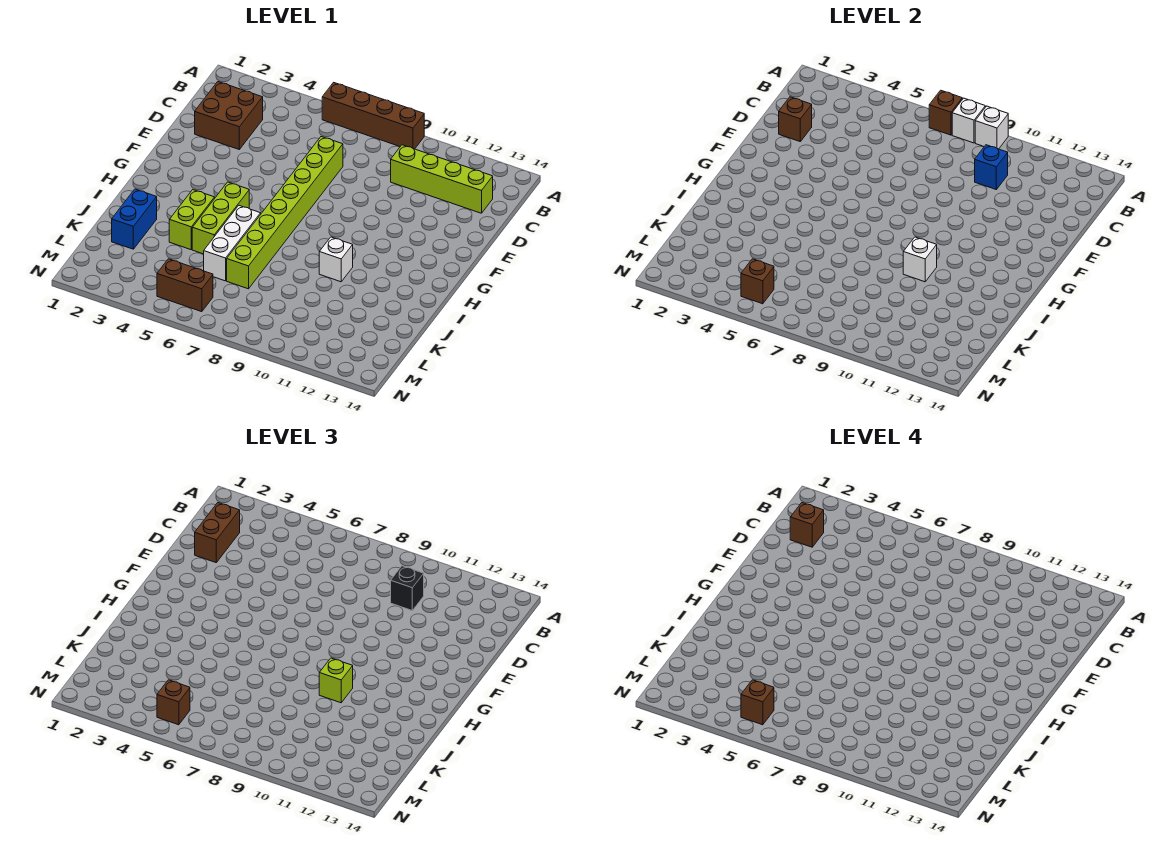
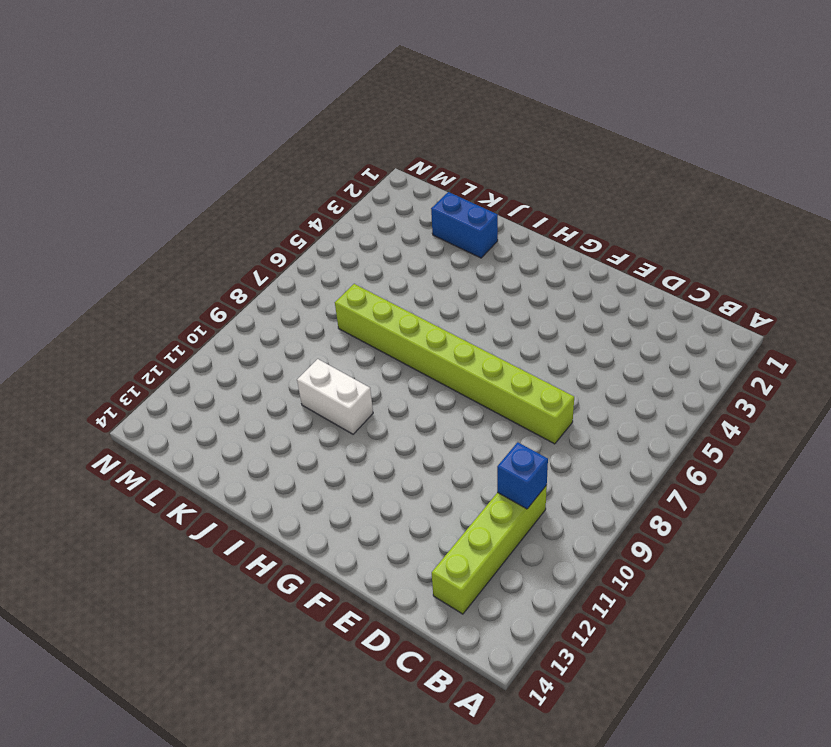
white 1x2 brick [297,359,373,434] -> white 1x1 brick [319,237,353,282]
none -> brown 1x4 brick [322,82,424,149]
none -> brown 2x2 brick [195,82,263,149]
none -> lime 1x3 brick [192,182,249,254]

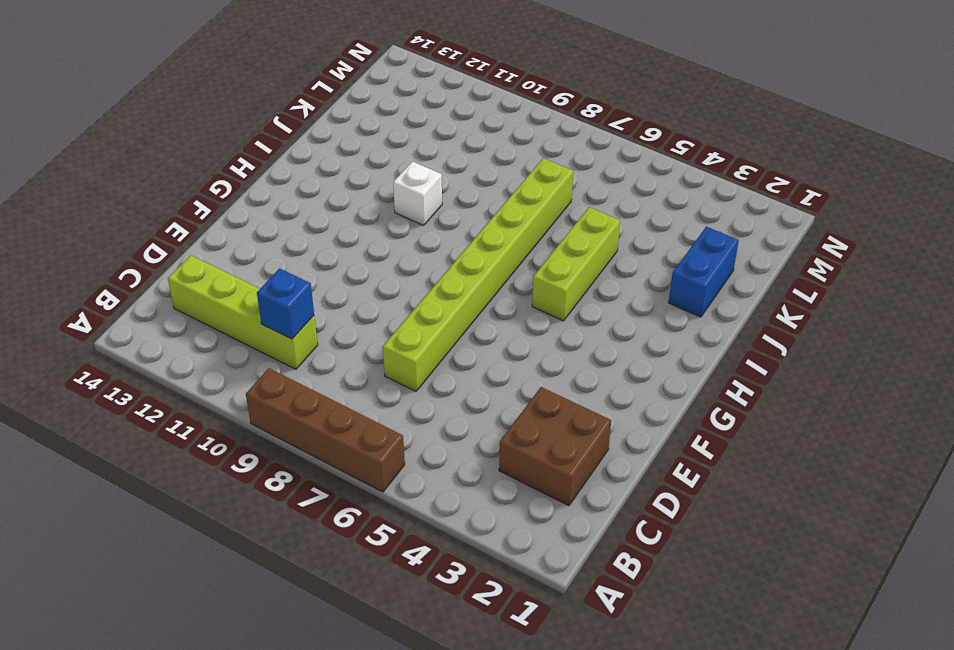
none -> lime 1x2 brick [169,190,215,250]
none -> white 1x3 brick [204,206,261,281]
none -> brown 1x2 brick [157,259,213,312]

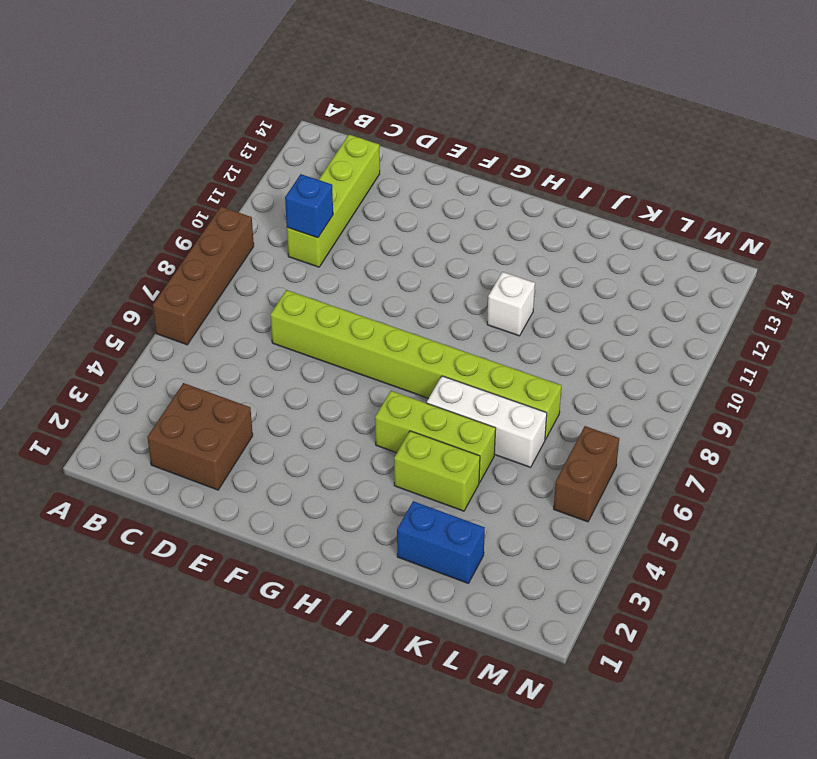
none -> brown 1x1 brick [929,90,962,135]
none -> white 1x1 brick [952,98,985,143]
none -> white 1x1 brick [975,106,1008,149]

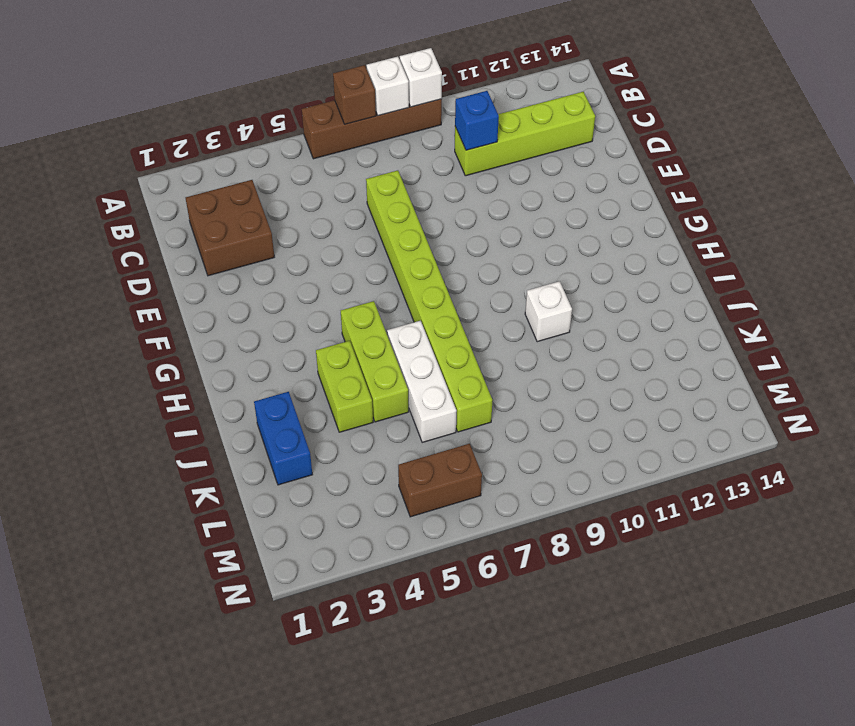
none -> brown 1x1 brick [779,97,812,141]
none -> white 1x1 brick [903,237,937,282]
none -> brown 1x1 brick [741,259,774,304]

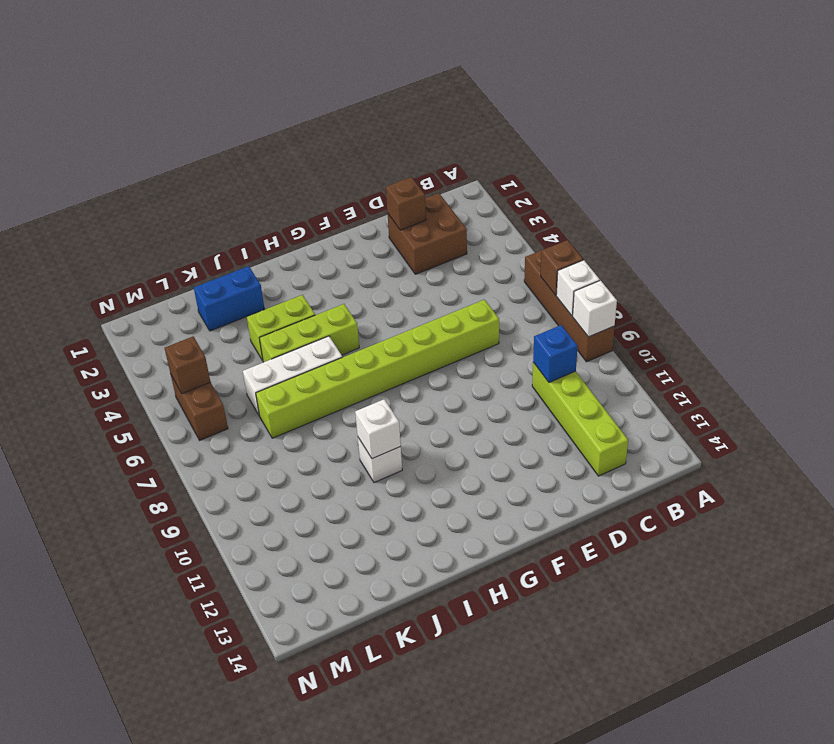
none -> brown 1x2 brick [195,503,240,562]
none -> black 1x1 brick [391,566,424,610]
none -> lime 1x1 brick [319,658,353,703]

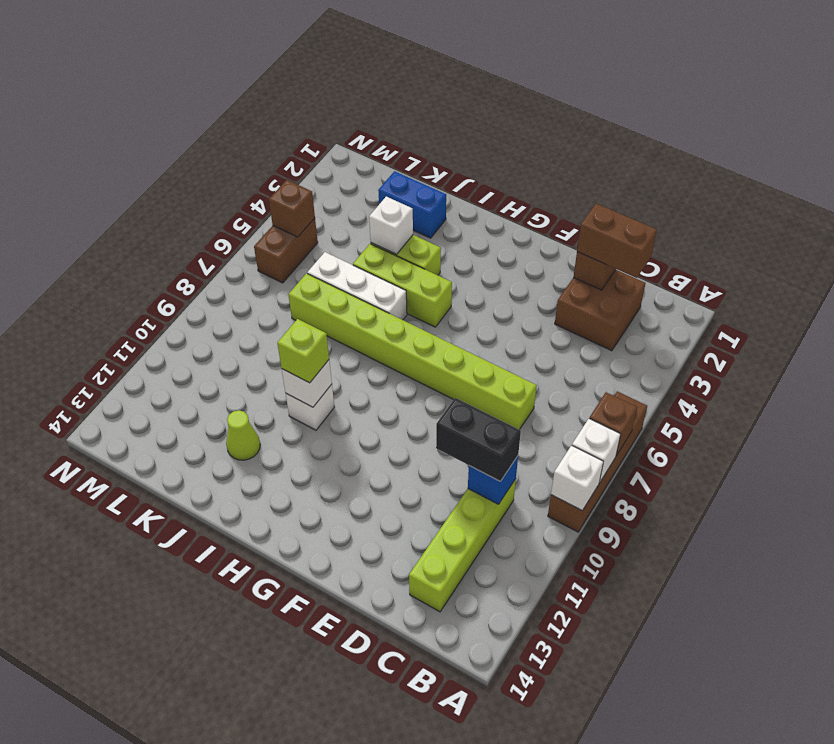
black 1x2 brick [436,398,521,481] -> black 1x1 brick [391,566,424,610]
white 1x1 brick [369,197,413,254] -> none
lime 1x1 cone [226,410,260,460] -> none
none -> brown 1x1 brick [157,680,190,725]
none -> brown 1x1 brick [790,503,824,547]
none -> brown 1x1 brick [741,680,774,725]

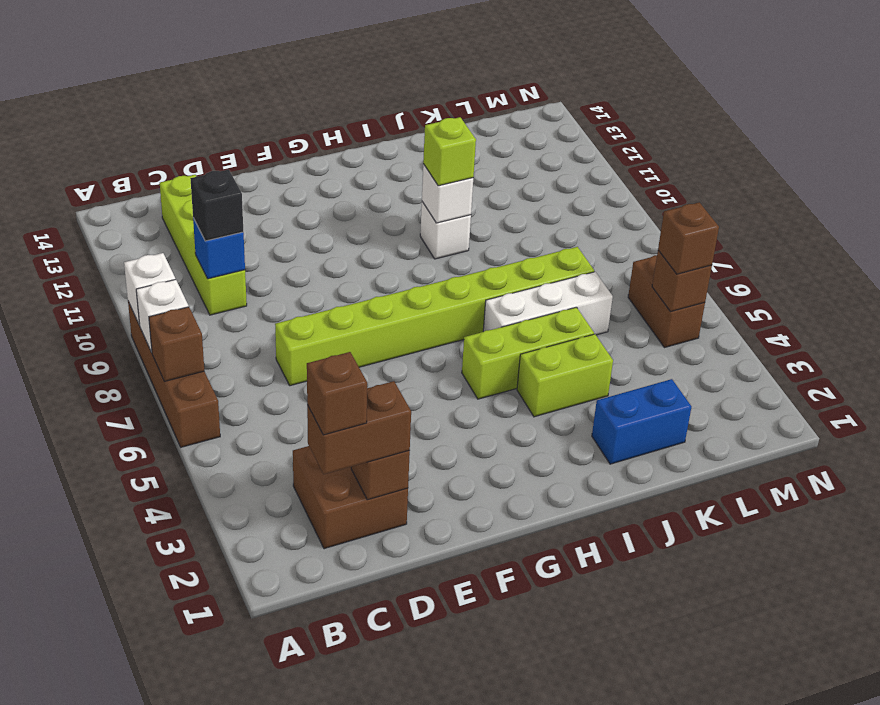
none -> brown 1x1 brick [741,680,774,725]

